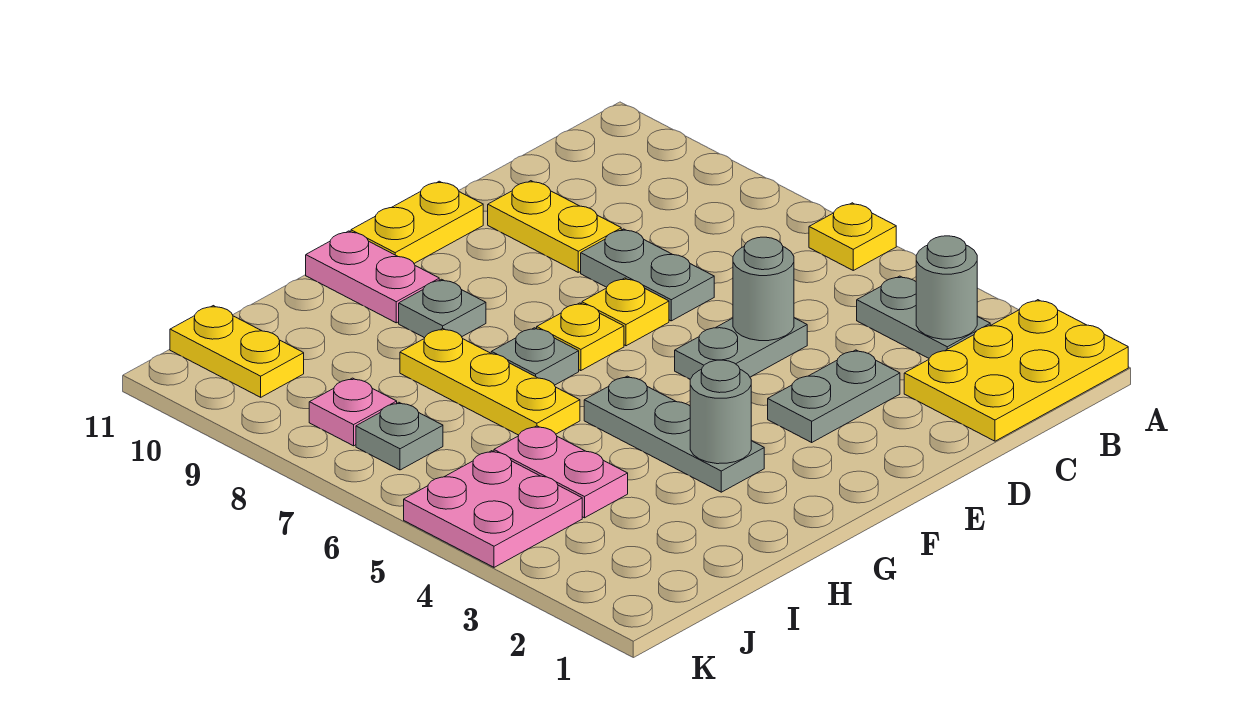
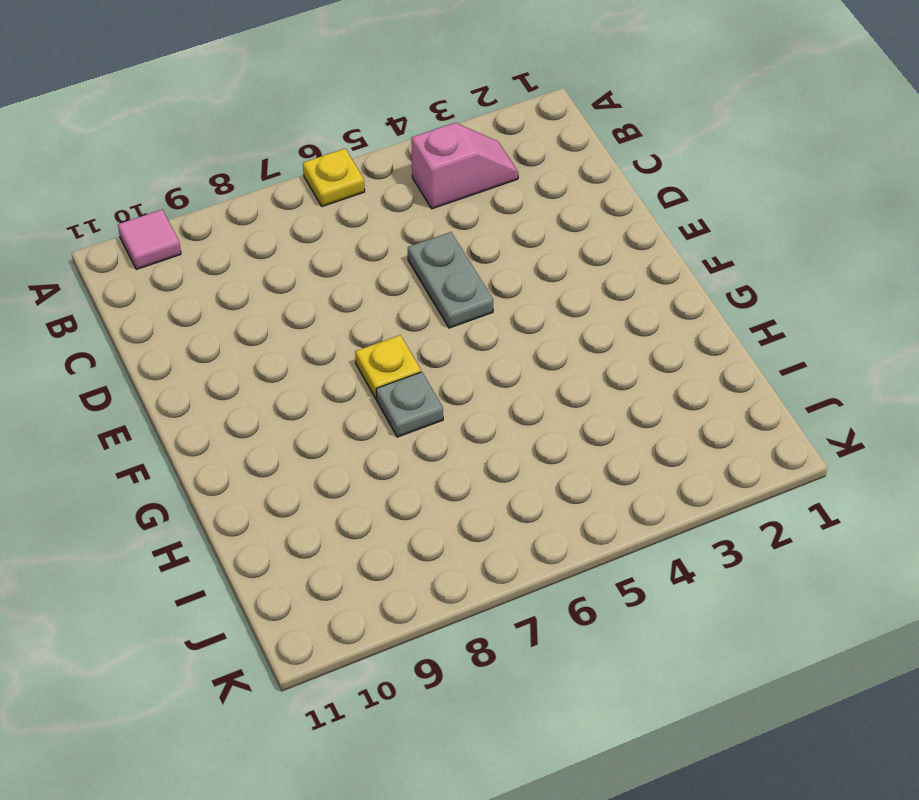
pink 1x1 tile [118,210,181,269] -> none
pink 1x2 slope [411,123,518,209] -> grey 1x2 plate [857,276,990,358]
none -> yellow 2x3 plate [904,300,1128,441]
none -> grey 1x2 plate [768,350,900,442]
none -> grey 1x2 plate [581,229,714,321]

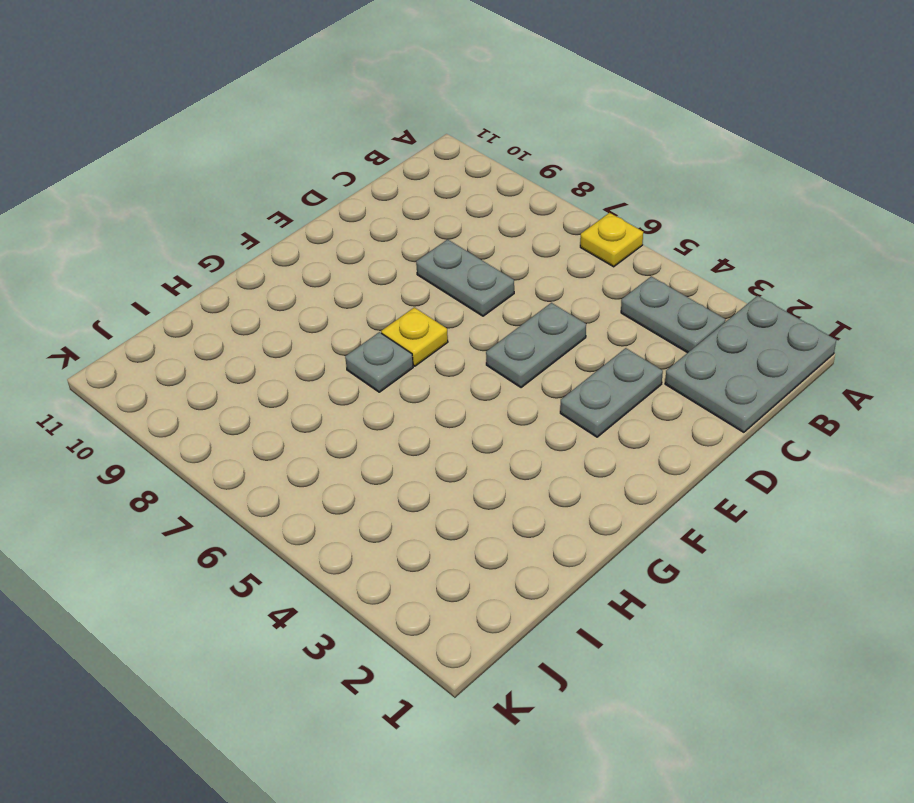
grey 2x3 plate [665,296,836,432] -> yellow 2x3 plate [904,300,1128,441]
none -> yellow 1x2 plate [488,181,621,272]
none -> yellow 1x1 plate [582,278,669,346]
none -> yellow 1x2 plate [351,181,483,263]

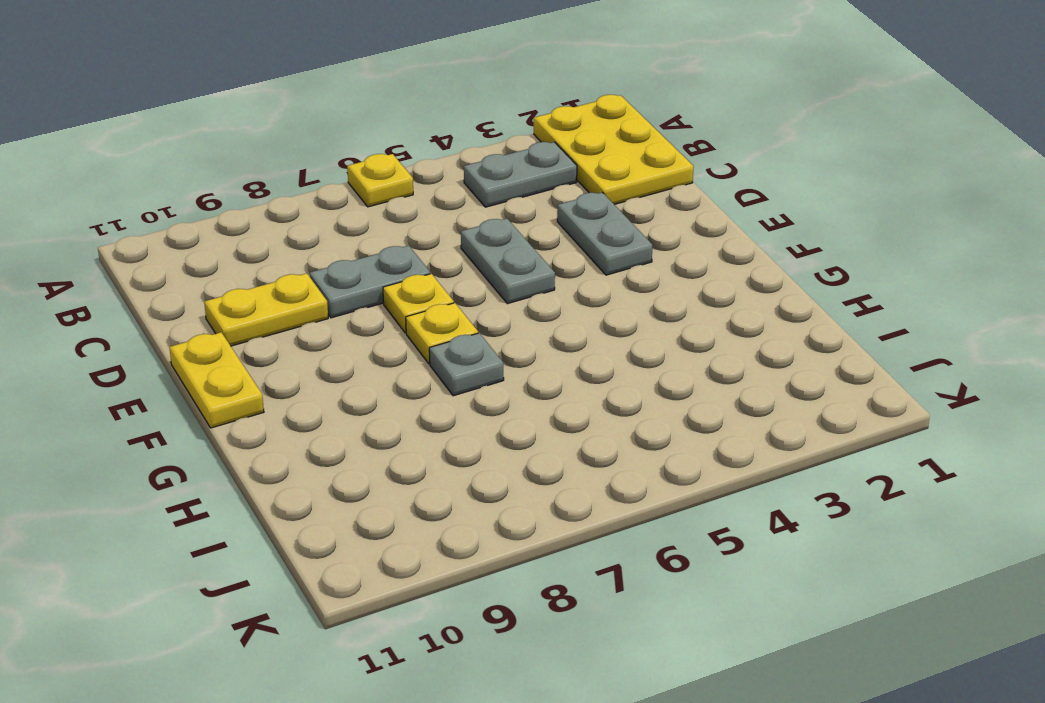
none -> grey 1x3 plate [584,376,764,492]
none -> grey 1x1 plate [399,279,486,338]
none -> pink 1x2 plate [306,231,439,323]

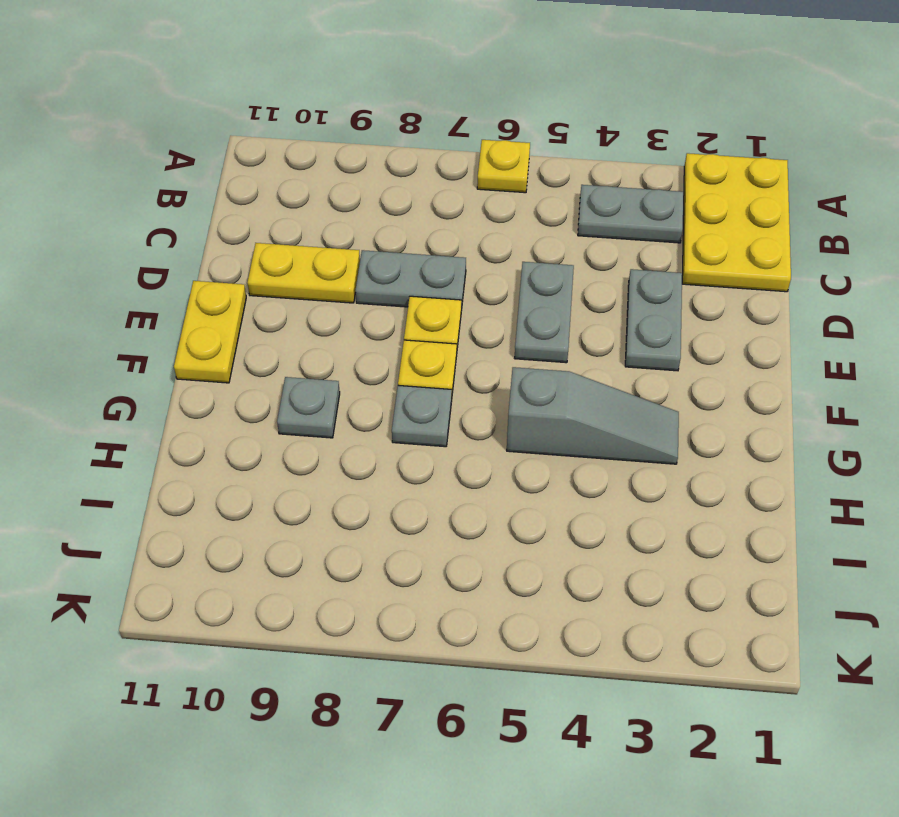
grey 1x3 slope [507,367,679,464] -> grey 1x3 plate [584,376,764,492]
none -> pink 1x2 plate [306,231,439,323]
none -> yellow 1x3 plate [400,329,580,435]
none -> pink 1x2 plate [494,426,628,518]

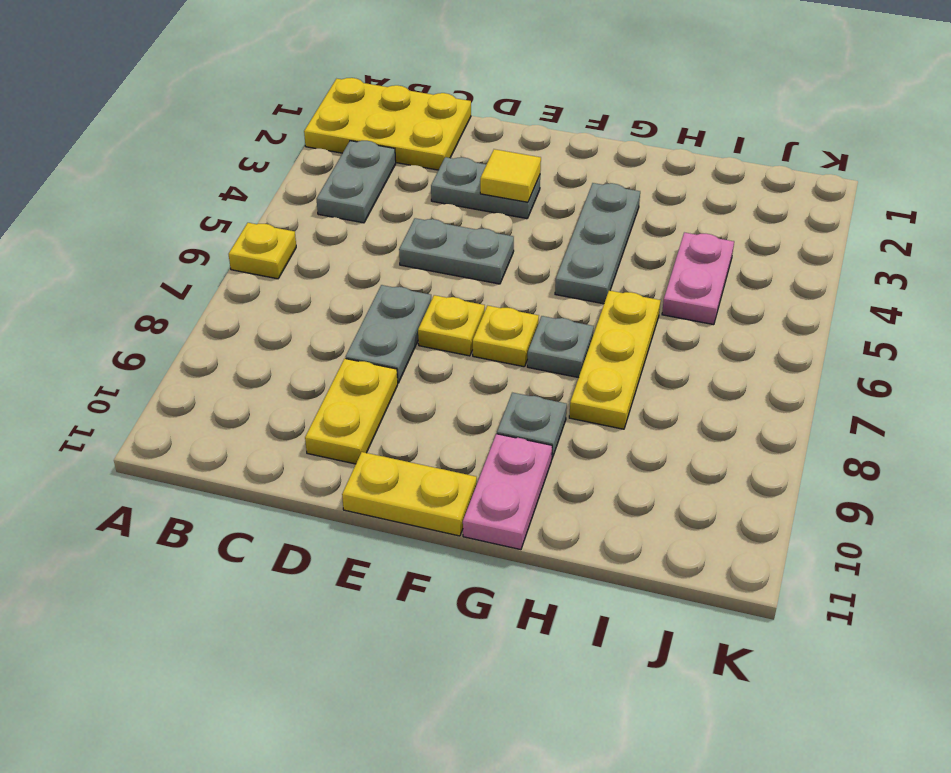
yellow 1x1 tile [480,149,541,202] -> none
none -> pink 2x2 plate [404,451,582,567]
none -> grey 1x1 plate [356,402,443,470]
none -> pink 1x1 plate [309,378,397,446]

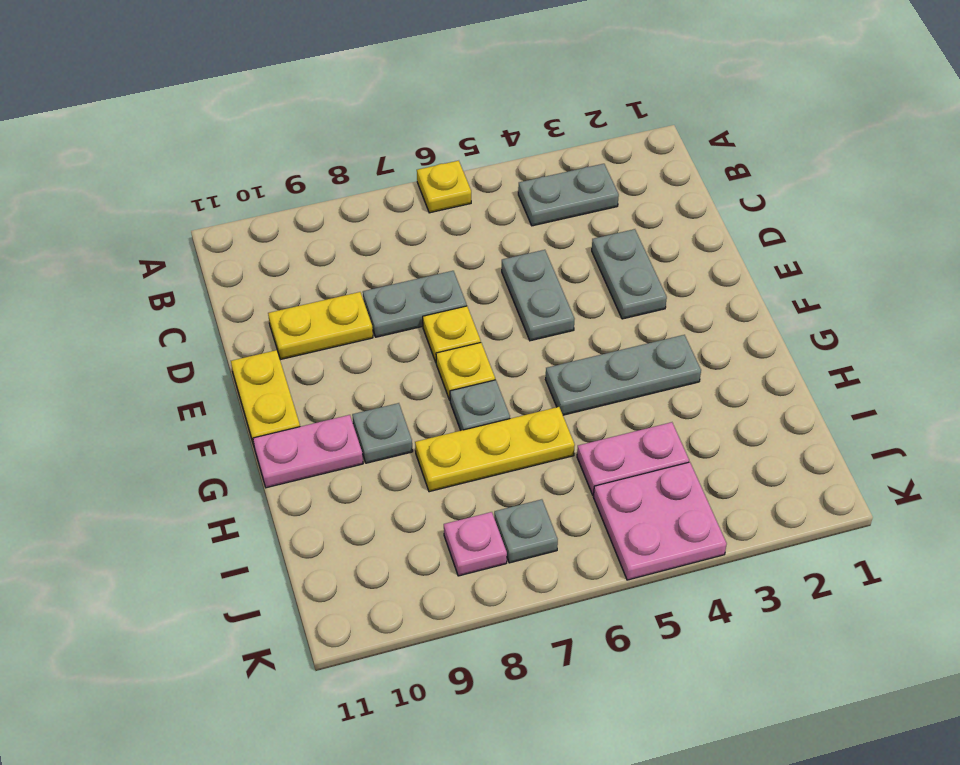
none -> yellow 2x3 plate [904,300,1128,441]
none -> yellow 1x2 plate [170,306,304,397]
none -> grey 1x1 round brick [916,236,977,339]

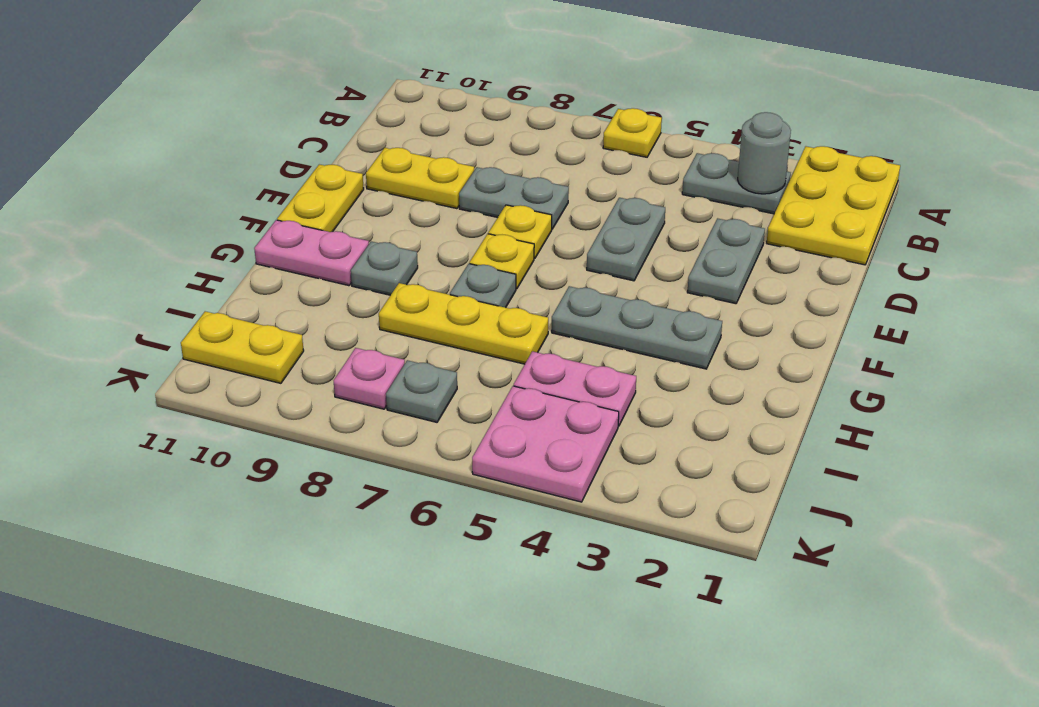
none -> grey 1x1 round brick [733,237,794,341]
none -> grey 1x1 round brick [690,360,751,464]

